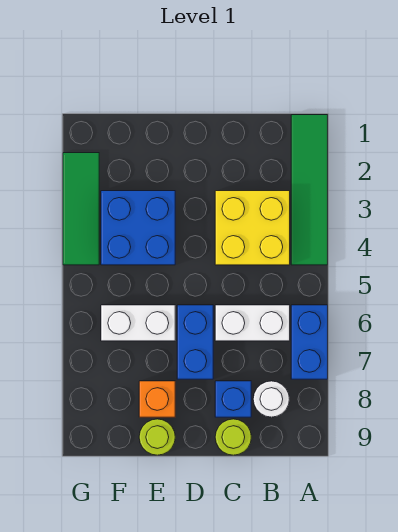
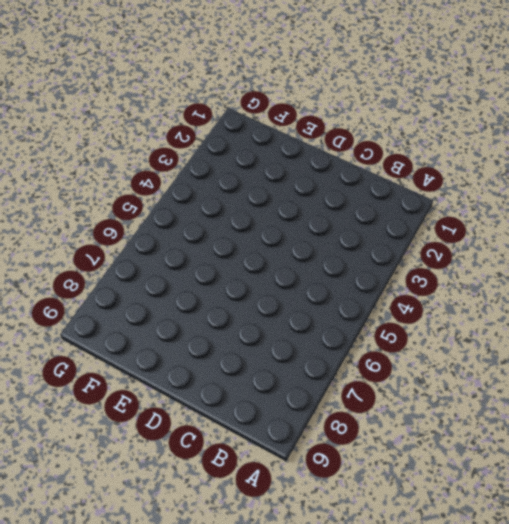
none -> green 1x4 tile [291,115,328,265]
none -> blue 1x2 brick [291,305,328,379]
none -> yellow 2x2 brick [215,191,290,265]

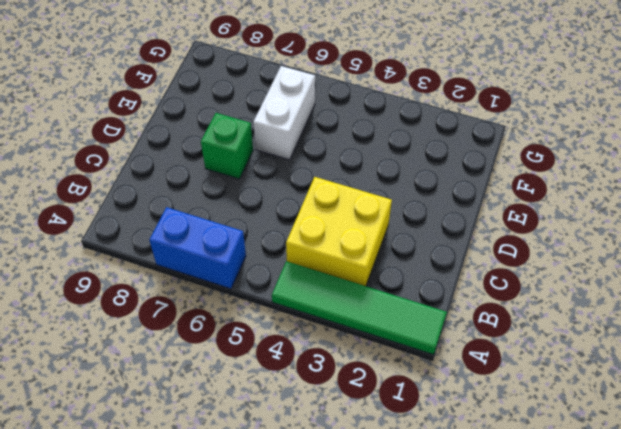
green 1x1 brick [201,113,253,179] -> blue 1x2 brick [177,305,213,379]
none -> white 1x2 brick [215,305,290,341]
none -> white 1x1 round brick [253,381,289,417]
none -> blue 1x1 brick [215,381,251,417]

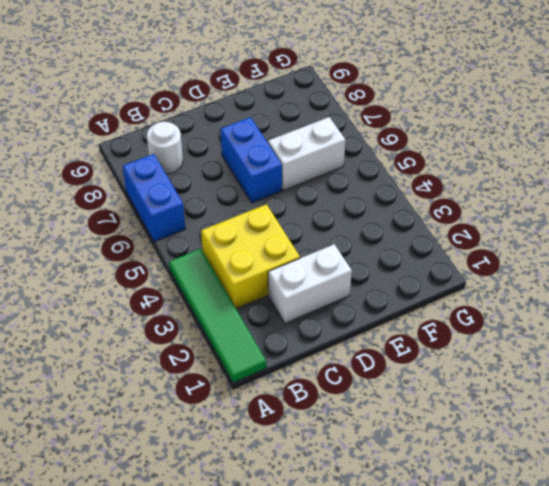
white 1x2 brick [268,244,352,323] -> white 1x2 brick moved to [215,305,290,341]
none -> blue 1x1 brick [215,381,251,417]
none -> lime 1x1 round brick [215,419,251,455]
none -> blue 2x2 brick [101,191,175,265]

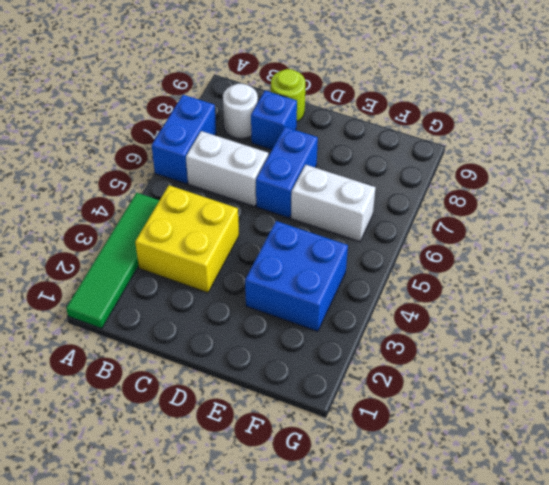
none -> orange 1x1 brick [139,381,175,417]
none -> lime 1x1 round brick [139,419,175,455]
none -> green 1x3 tile [63,153,99,265]

